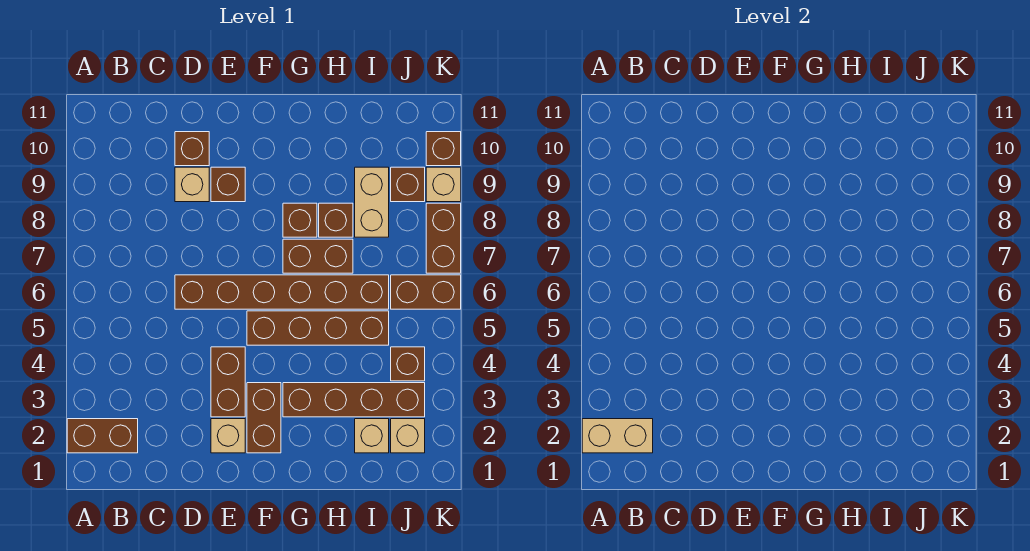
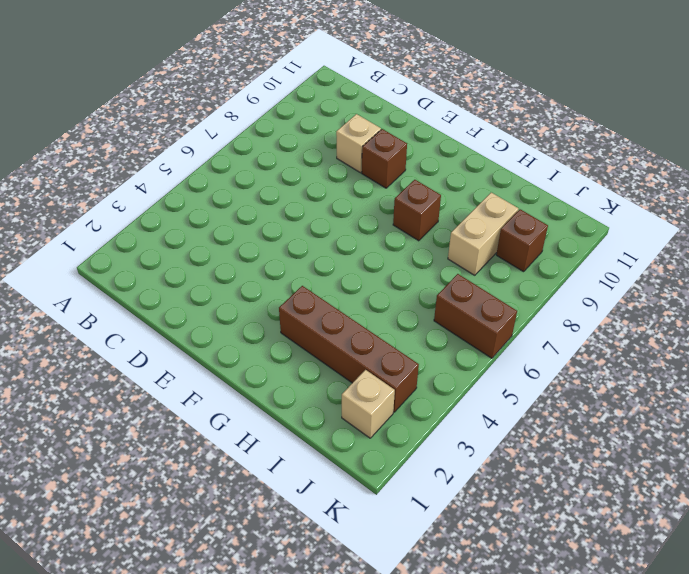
none -> brown 1x2 brick [67,419,138,453]
none -> brown 1x6 brick [175,275,389,309]
none -> brown 1x1 brick [175,132,209,166]

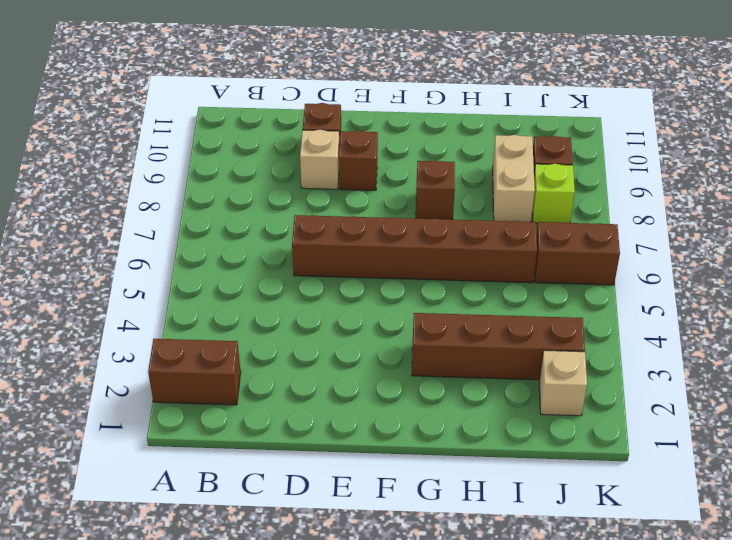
lime 1x1 brick [532,164,575,223] -> none
none -> tan 1x1 brick [211,419,245,453]
none -> brown 1x2 brick [211,347,245,417]
none -> brown 1x2 brick [247,383,281,453]

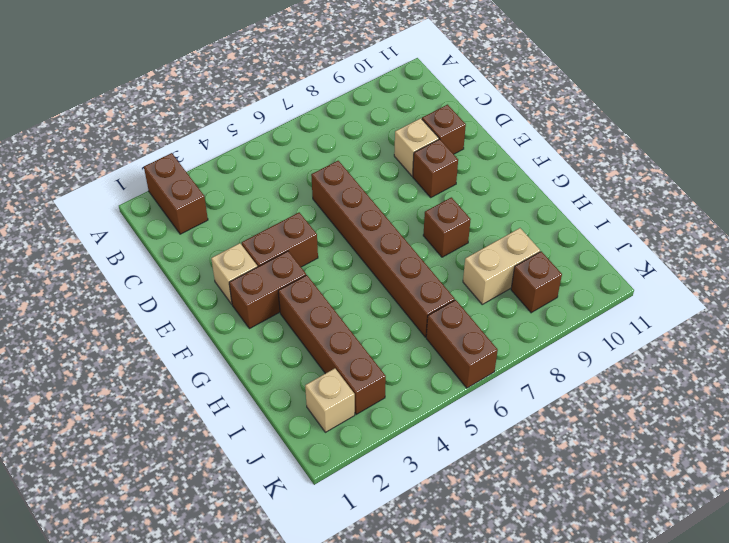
none -> brown 1x4 brick [247,311,389,345]
none -> brown 1x2 brick [283,239,353,273]
none -> brown 1x1 brick [319,203,353,237]

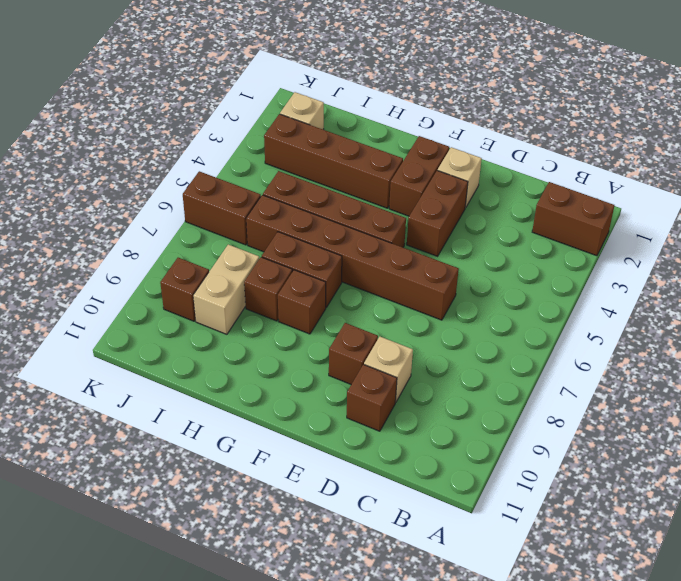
none -> tan 1x1 brick [355,419,389,453]
none -> brown 1x1 brick [391,347,425,381]
none -> brown 1x2 brick [426,203,461,273]

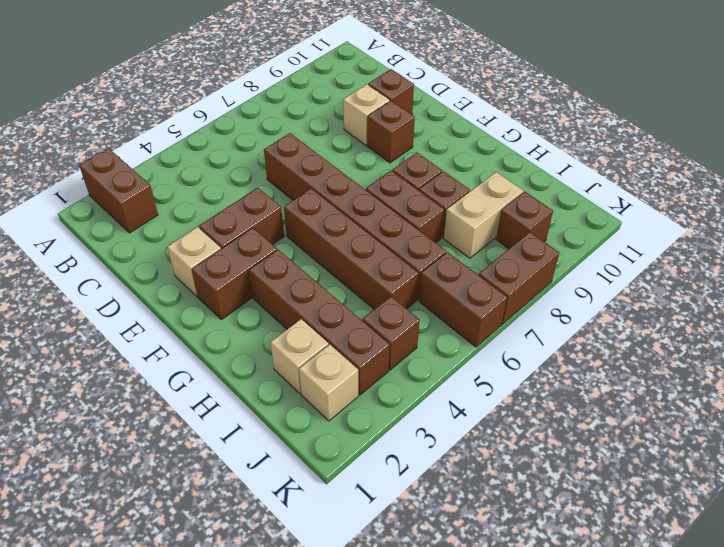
none -> tan 1x1 brick [426,167,461,202]
none -> brown 1x1 brick [426,132,461,166]
none -> tan 1x2 brick [582,419,653,453]

